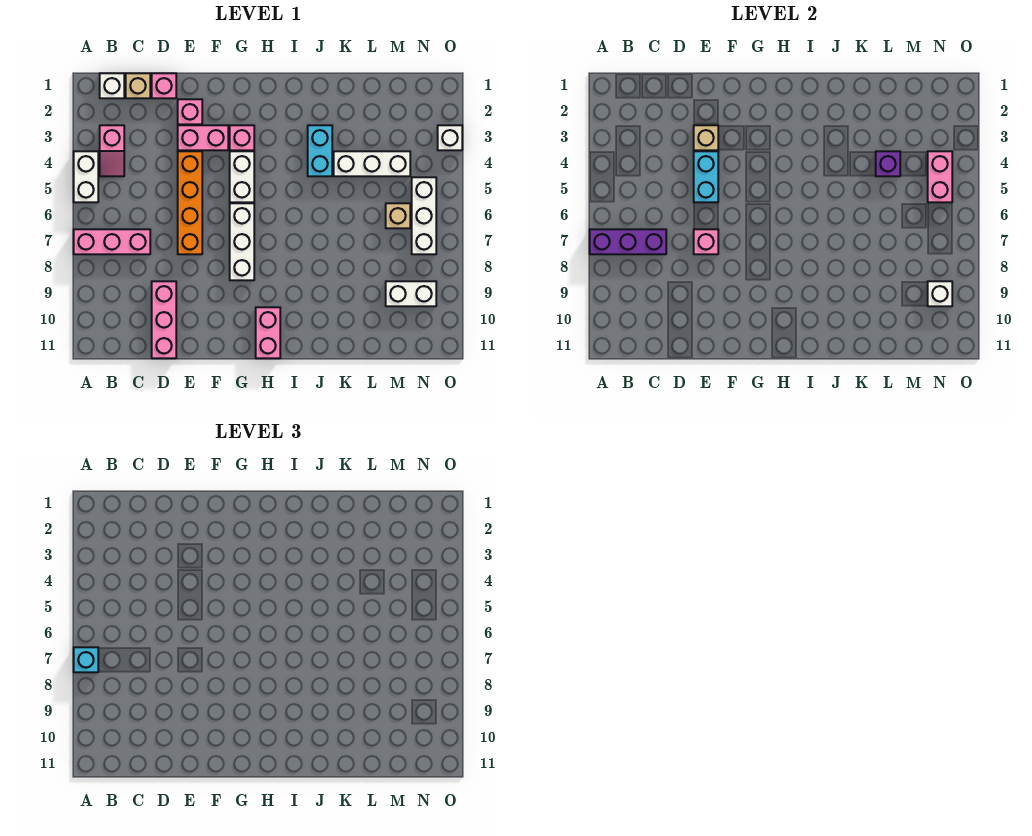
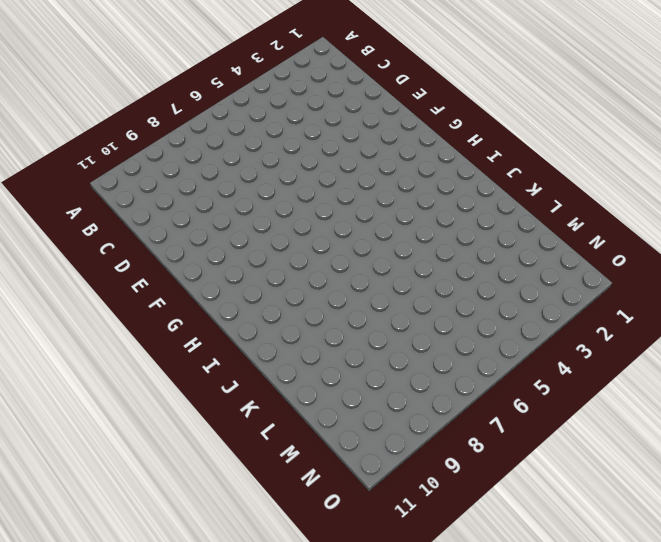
none -> white 1x2 brick [74,151,98,202]
none -> pink 1x3 brick [74,229,150,254]
none -> white 1x1 brick [100,73,124,98]

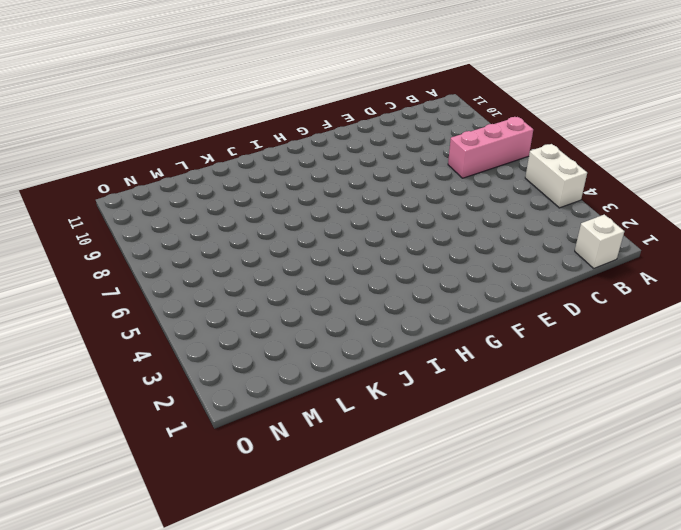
none -> pink 1x2 slope [100,125,124,176]
none -> tan 1x1 brick [126,73,150,98]
none -> pink 1x1 brick [152,73,176,98]

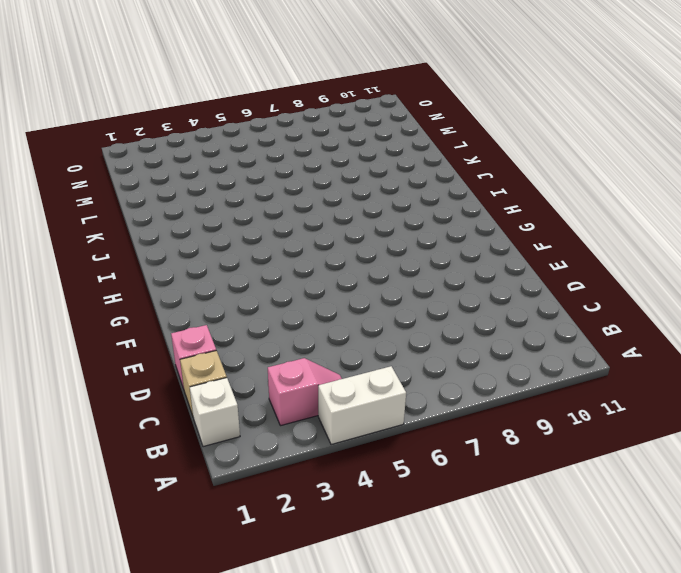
none -> pink 1x3 brick [74,229,150,254]
none -> pink 1x3 brick [152,281,176,358]
none -> pink 1x1 brick [178,99,202,124]

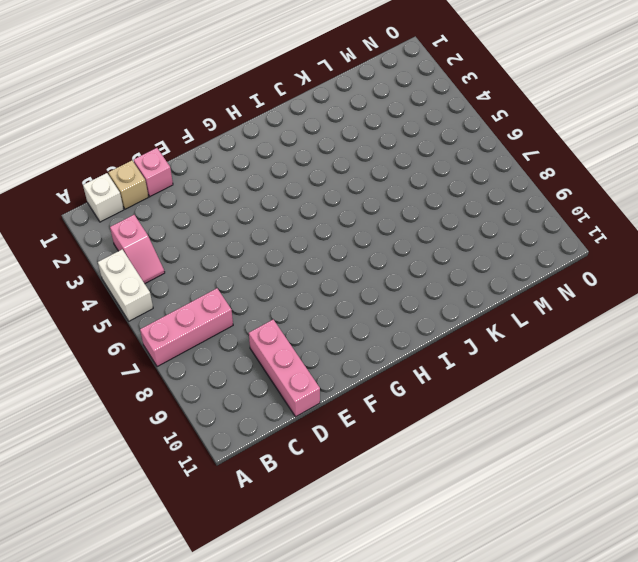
none -> pink 1x1 brick [178,99,202,124]
none -> pink 1x2 brick [178,125,228,150]
none -> orange 1x4 brick [178,151,202,254]

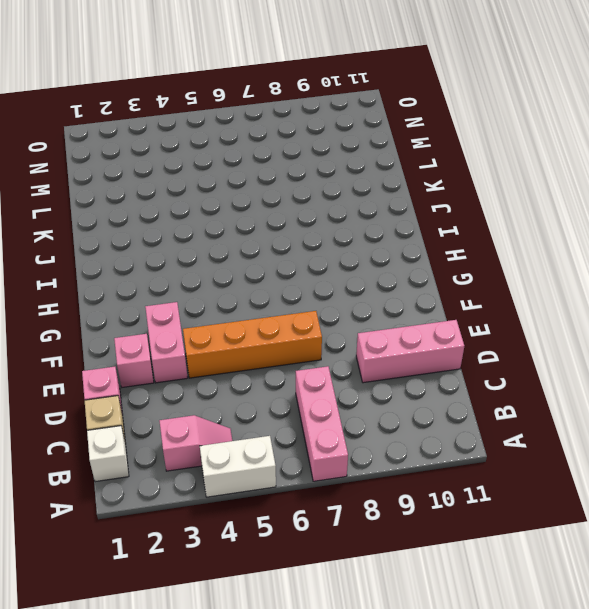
none -> pink 1x1 brick [230,125,254,150]
none -> white 1x2 brick [230,151,254,202]
none -> white 1x3 brick [230,203,254,280]

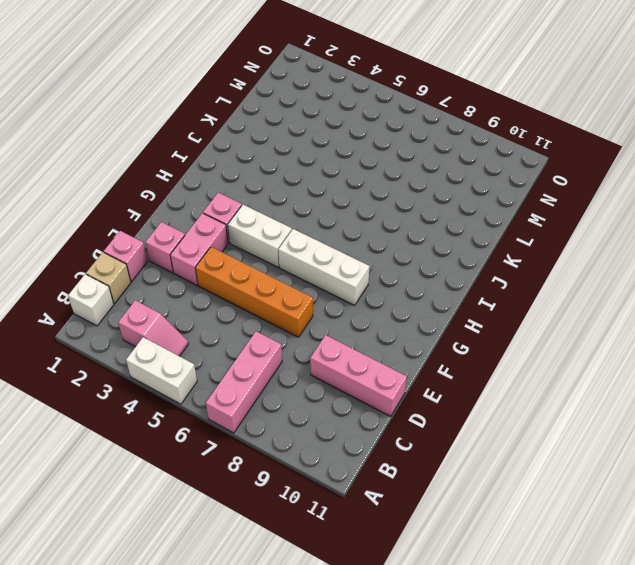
none -> pink 1x2 brick [256,307,280,358]
none -> cyan 1x2 brick [308,125,332,176]
none -> white 1x3 brick [334,151,410,176]

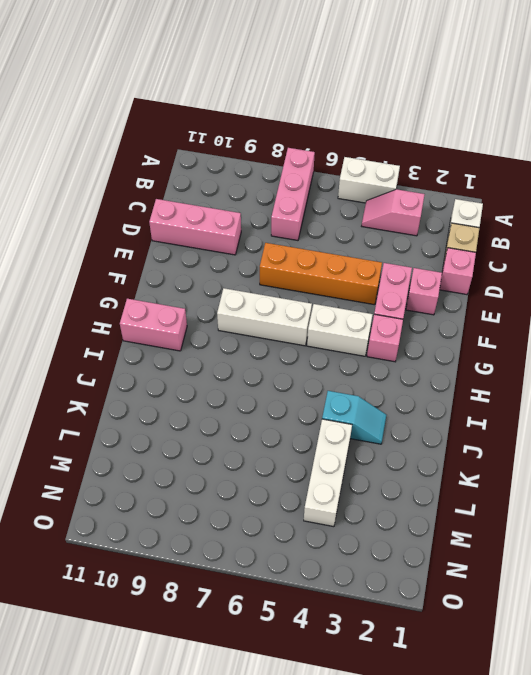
cyan 1x2 slope [322,391,386,444] -> cyan 1x2 brick [308,125,332,176]
none -> tan 1x1 brick [386,203,410,228]
none -> white 1x2 brick [386,281,436,306]
none -> white 1x3 brick [412,177,436,254]

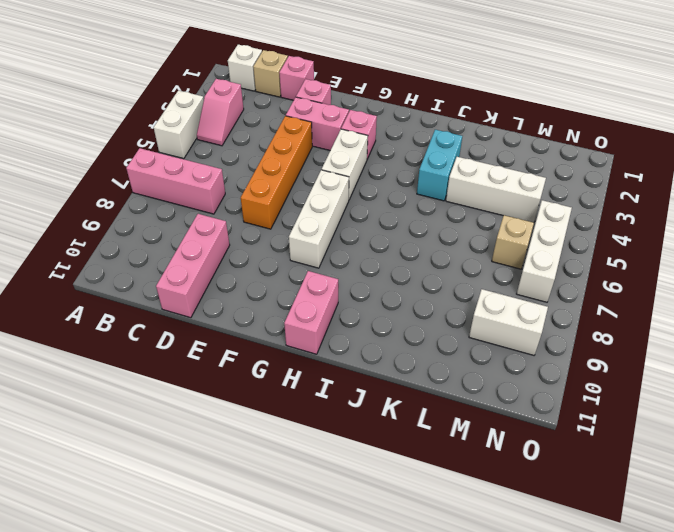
none -> white 1x1 brick [438,125,462,150]
none -> purple 1x3 brick [590,229,666,254]
none -> tan 1x1 brick [694,125,718,150]

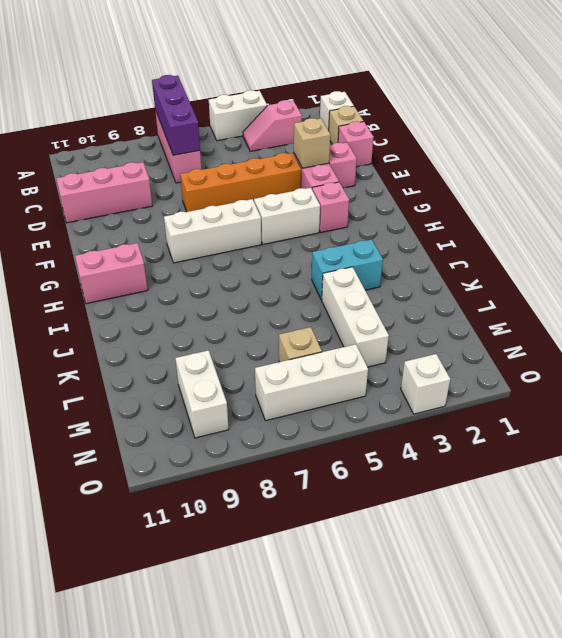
none -> cyan 1x2 brick [694,151,718,202]
none -> pink 1x1 brick [694,229,718,254]
none -> purple 1x1 brick [876,151,900,176]

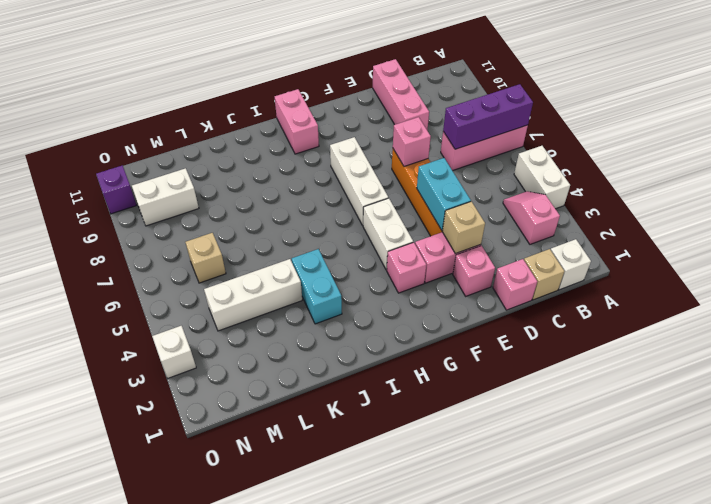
purple 1x1 brick [96,165,136,214] -> purple 1x1 brick moved to [876,151,900,176]
none -> white 1x3 brick [412,177,436,254]
none -> pink 1x2 brick [928,151,952,202]
none -> white 1x1 brick [928,281,952,306]

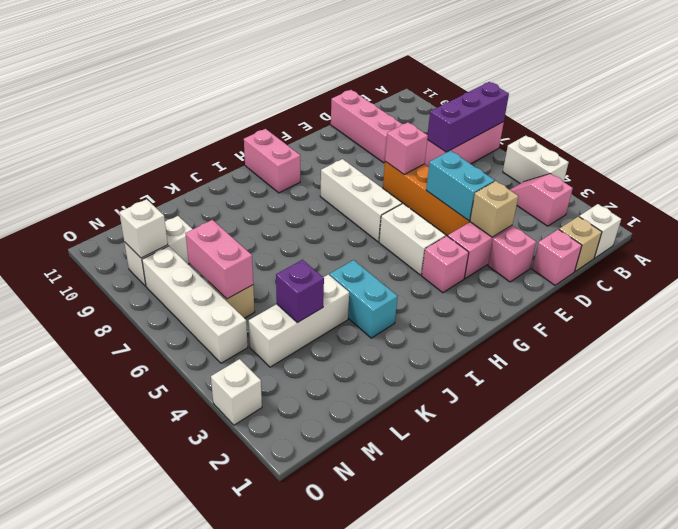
pink 1x2 brick [185,220,253,299] -> pink 1x2 brick moved to [928,151,952,202]
white 1x4 brick [142,246,248,363] -> white 1x3 brick [412,177,436,254]
none -> cyan 1x1 brick [74,647,98,672]

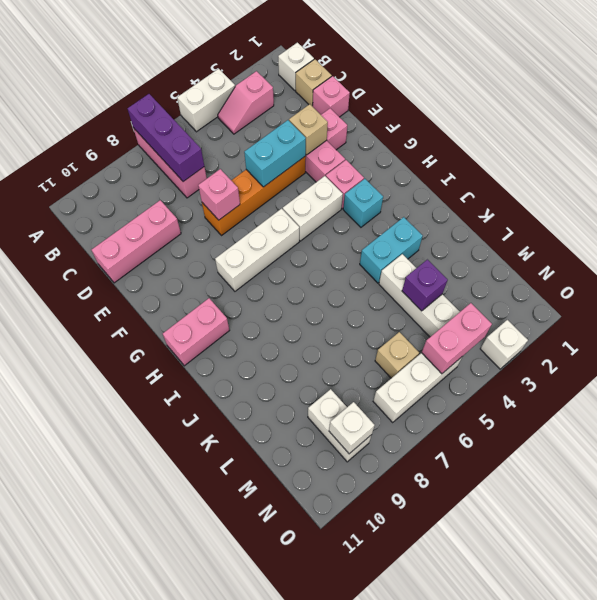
cyan 1x1 brick [343,179,383,227] -> cyan 1x1 brick moved to [74,647,98,672]

